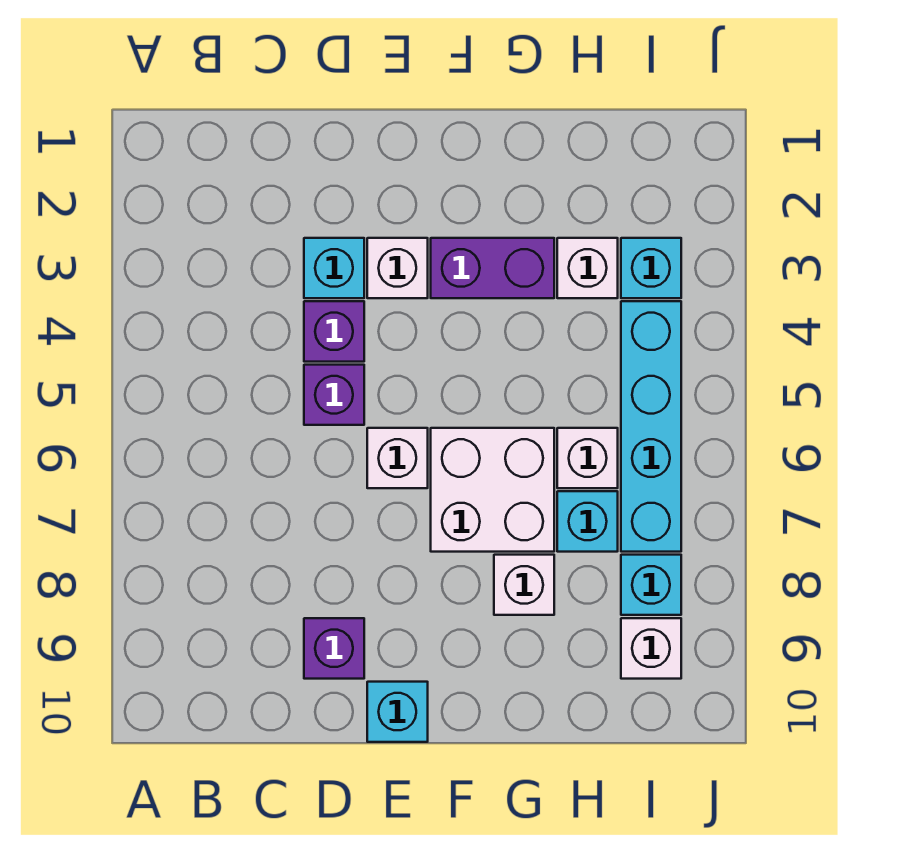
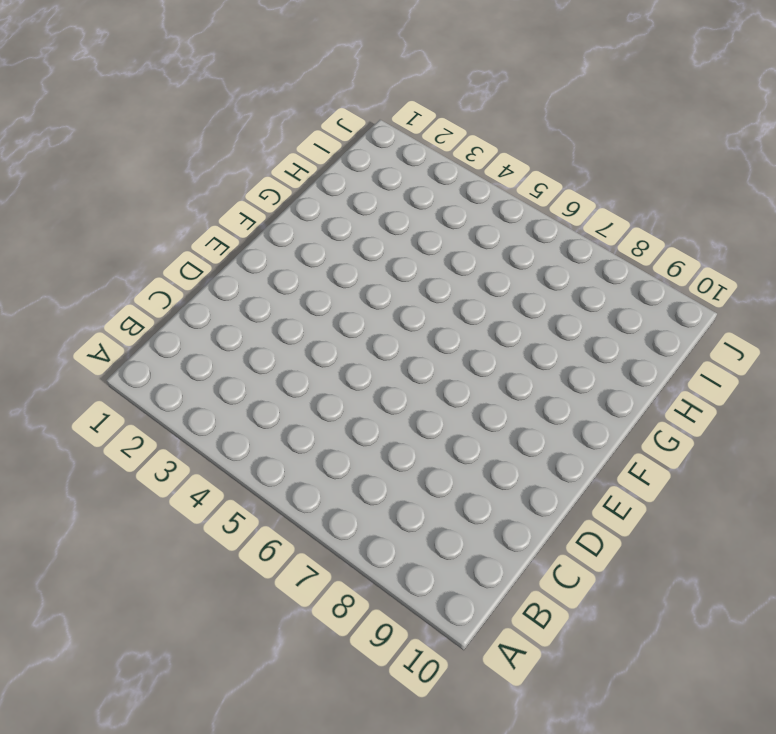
none -> cyan 1x1 brick [304,238,364,298]
none -> purple 1x1 brick [304,301,364,362]
none -> purple 1x1 brick [304,365,364,425]

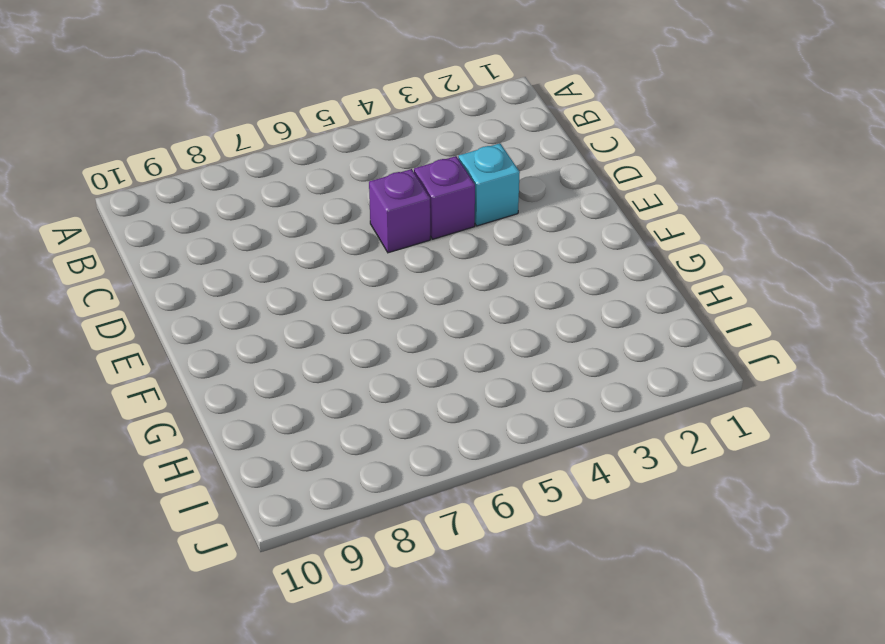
none -> purple 1x1 brick [304,618,364,679]
none -> white 1x1 brick [367,238,428,298]
none -> white 1x1 brick [367,428,428,488]

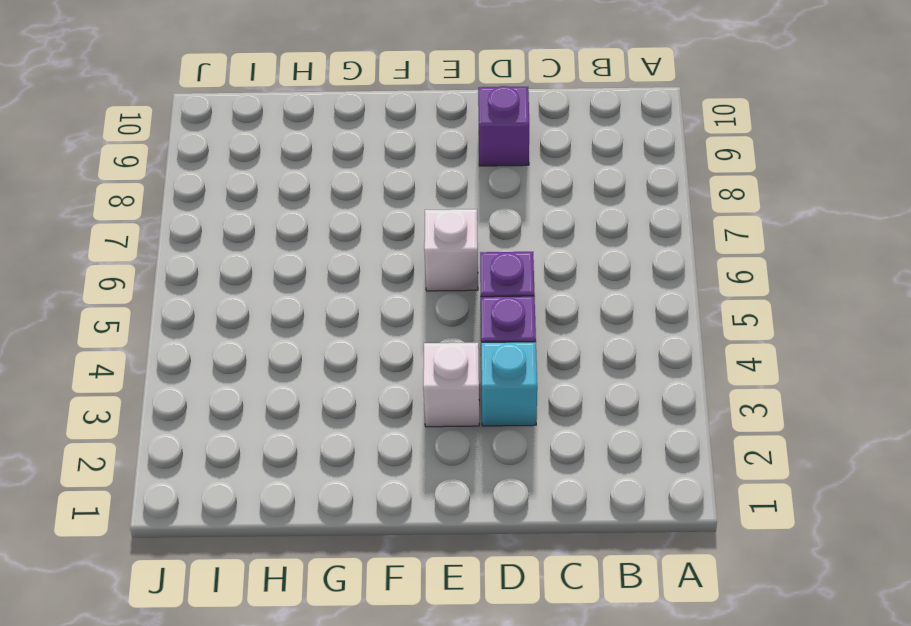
none -> cyan 1x1 brick [367,682,428,742]
none -> purple 1x2 brick [431,238,554,298]
none -> white 2x2 brick [431,428,554,552]

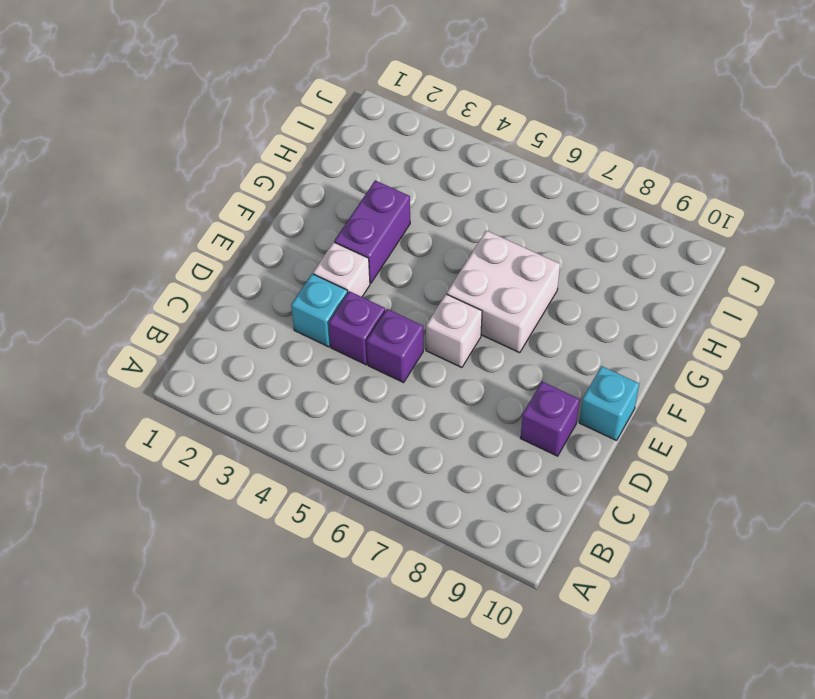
none -> white 1x1 brick [494,555,554,615]
none -> white 1x1 brick [557,238,618,298]
none -> white 1x1 brick [557,428,618,488]

